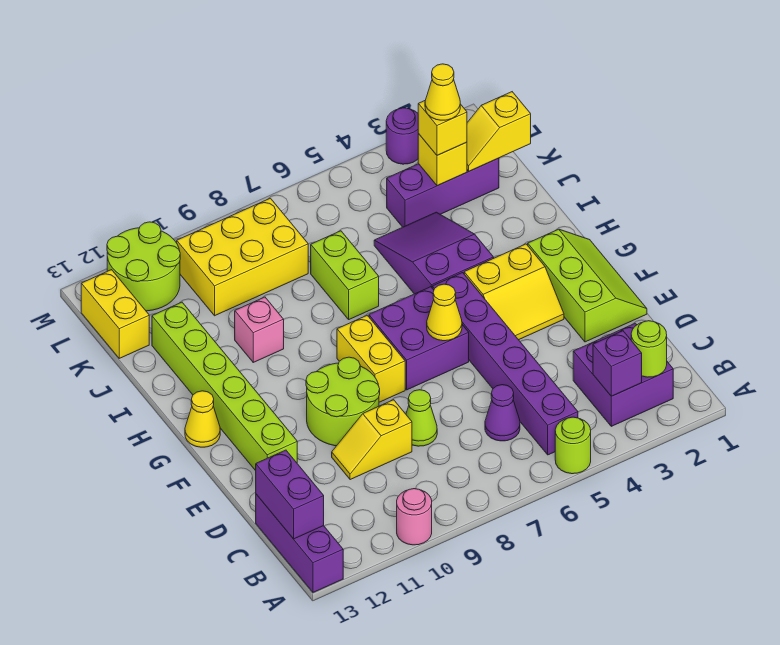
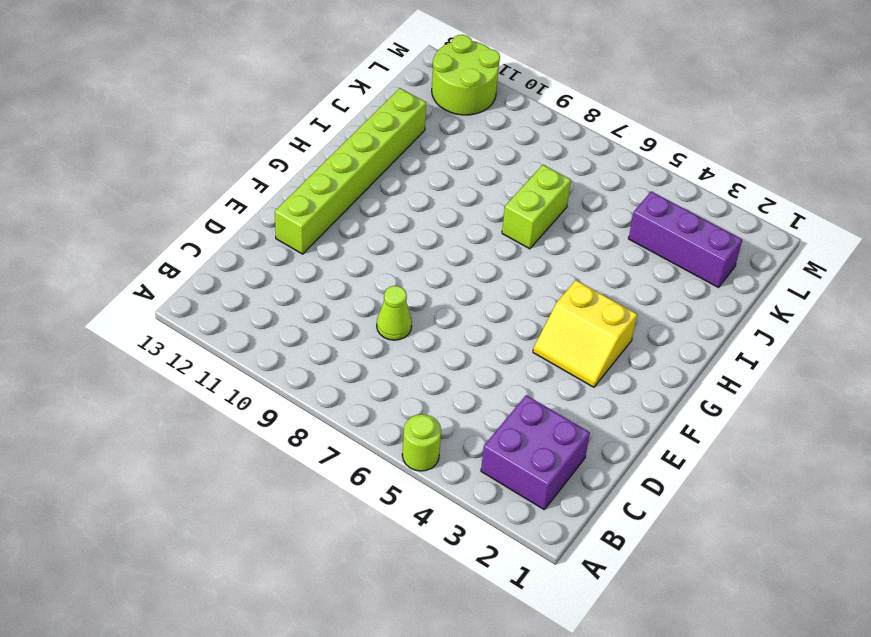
none -> pink 1x1 round brick [397,489,432,545]
none -> purple 1x3 brick [256,494,343,592]
none -> purple 1x6 brick [432,273,578,455]
none -> purple 1x1 cone [485,385,520,441]

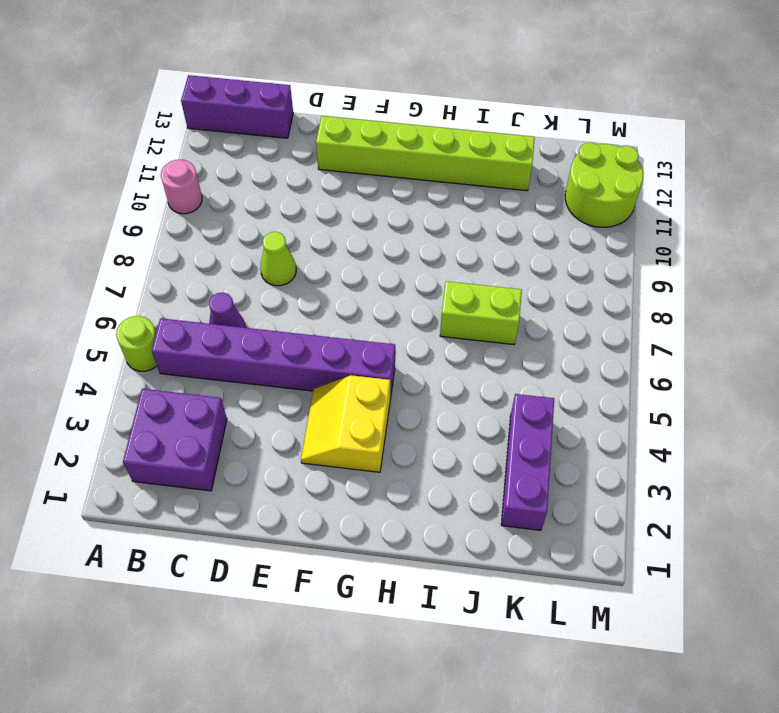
none -> yellow 1x2 slope [332,400,412,480]
none -> lime 2x3 slope [528,229,647,342]
none -> lime 2x2 round brick [306,357,380,446]
none -> purple 2x2 brick [369,287,469,390]

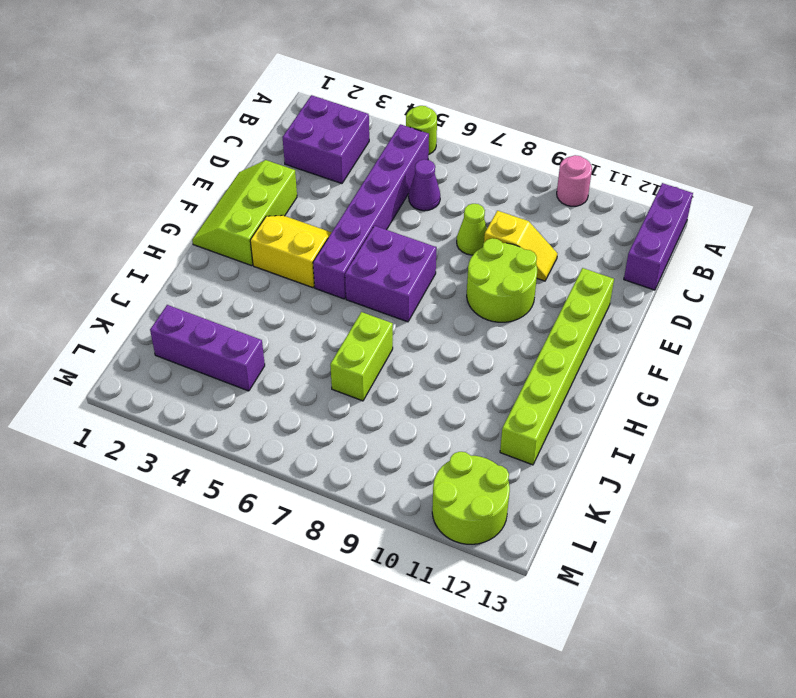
none -> yellow 1x2 brick [337,315,405,402]
none -> yellow 1x1 cone [185,391,220,447]
none -> purple 2x3 slope [374,212,494,294]
none -> pink 1x1 brick [235,297,284,362]

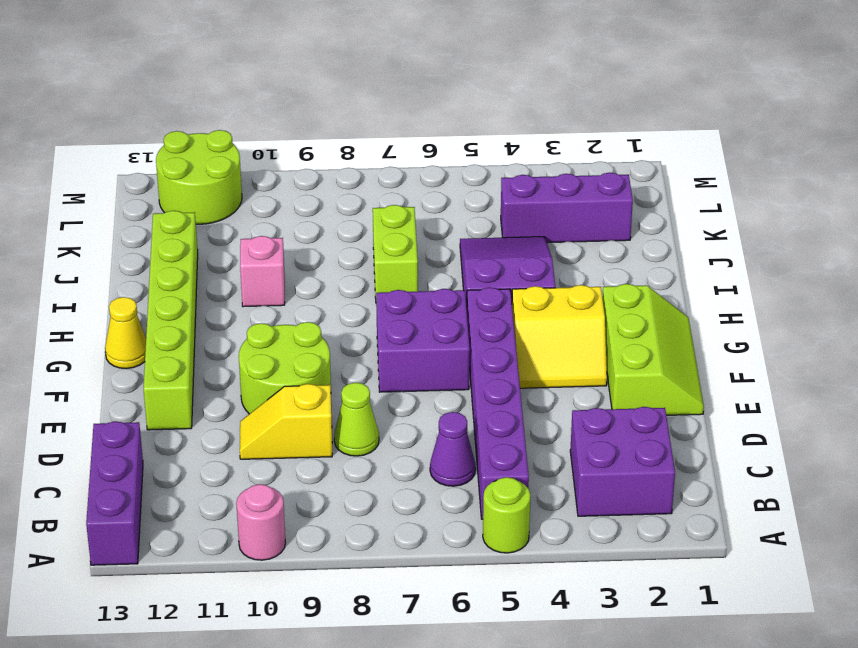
none -> yellow 1x2 brick [337,315,405,402]
none -> yellow 2x3 brick [177,198,308,316]
none -> yellow 1x2 brick [81,270,149,358]
none -> purple 1x1 round brick [386,108,419,164]

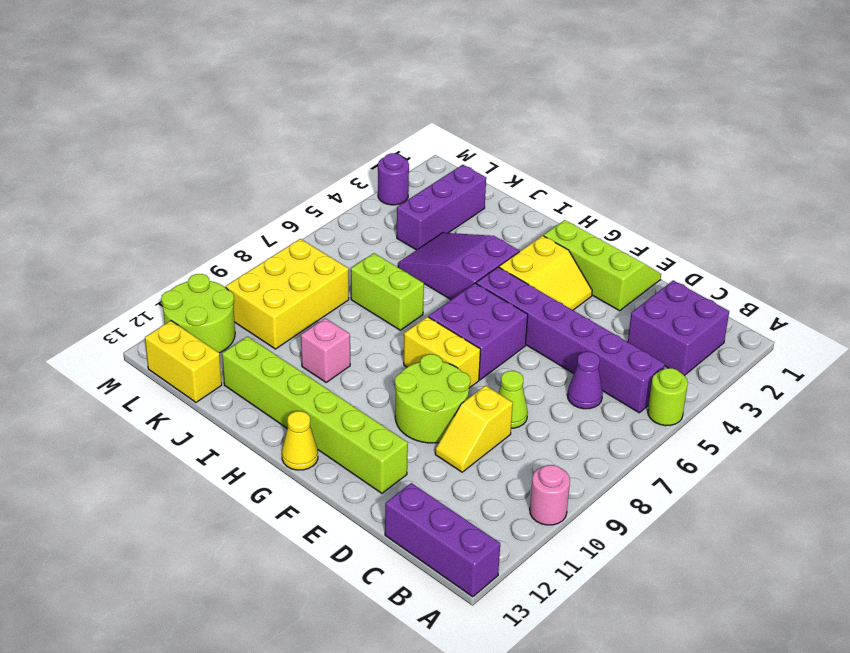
none -> lime 1x1 round brick [631,321,667,377]
none -> purple 1x1 brick [593,331,642,396]
none -> purple 1x2 brick [256,450,324,539]
none -> yellow 1x1 cone [427,284,462,341]

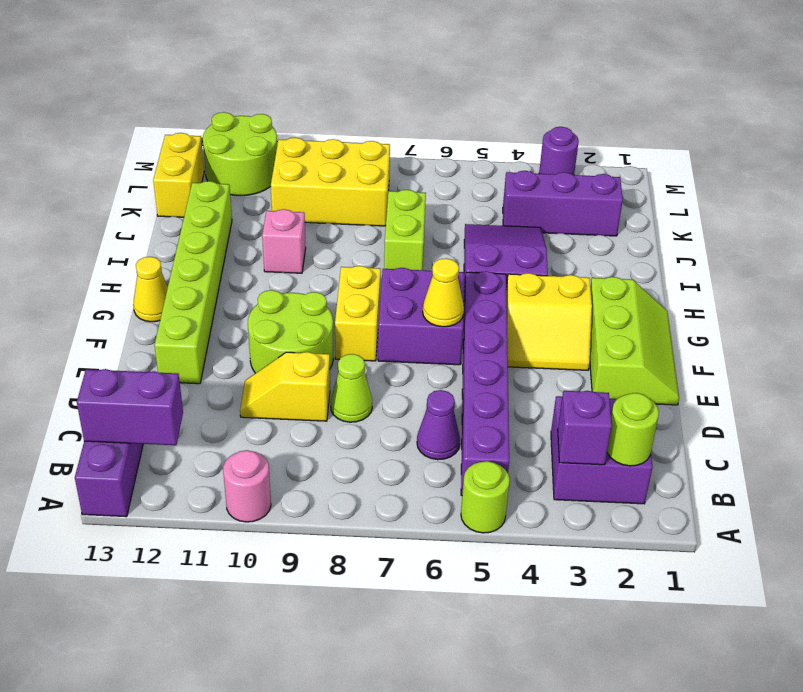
purple 1x2 brick [77,369,183,445] -> purple 1x2 brick turned to [256,450,324,539]
none -> yellow 1x2 slope [467,92,531,171]
none -> yellow 1x1 brick [418,134,467,186]
none -> yellow 1x1 brick [418,101,467,155]
none -> yellow 1x1 cone [425,64,460,120]

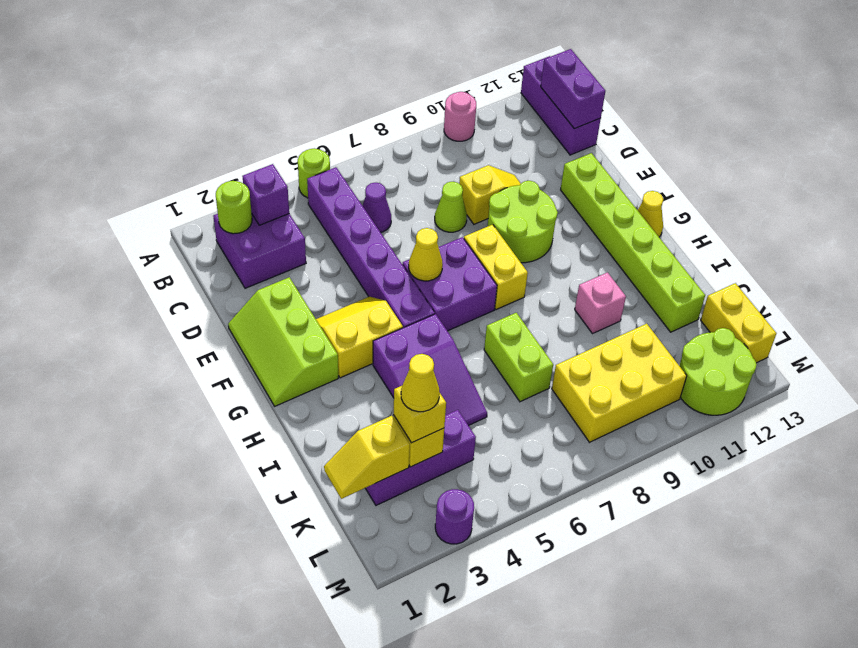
yellow 1x2 slope [324,416,410,499] -> yellow 1x2 slope turned to [467,92,531,171]

